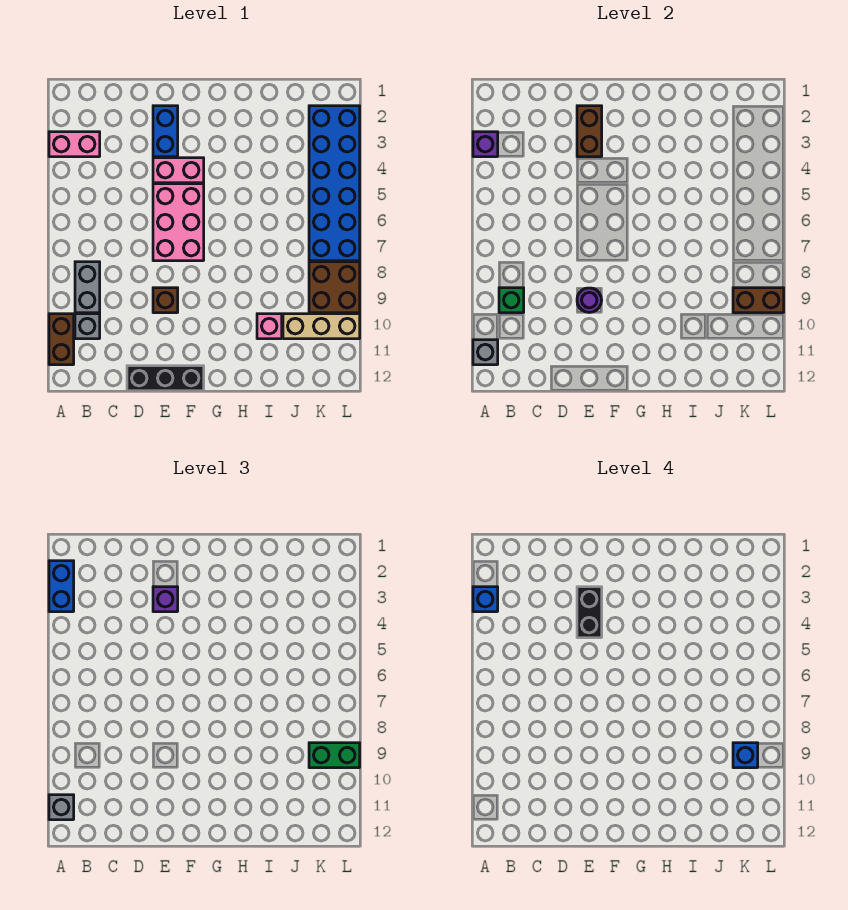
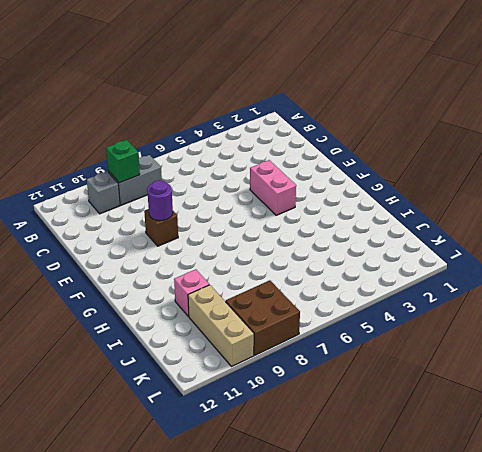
none -> pink 1x2 brick [49,132,100,157]
none -> brown 1x2 brick [49,314,74,365]
none -> black 1x3 brick [127,366,204,391]

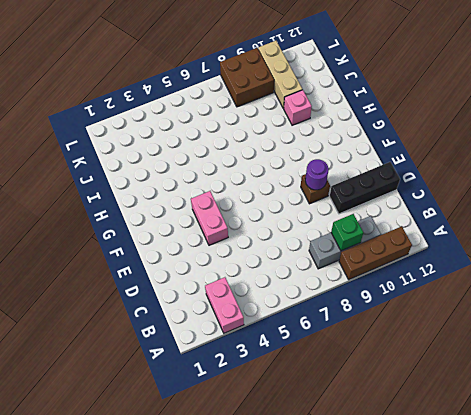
brown 1x3 brick [339,226,412,280] -> brown 1x2 brick [49,314,74,365]
black 1x3 brick [330,162,400,214] -> black 1x3 brick turned to [127,366,204,391]
none -> blue 1x2 brick [153,106,178,157]
none -> pink 2x3 brick [153,184,204,261]
none -> blue 2x6 brick [309,106,360,261]

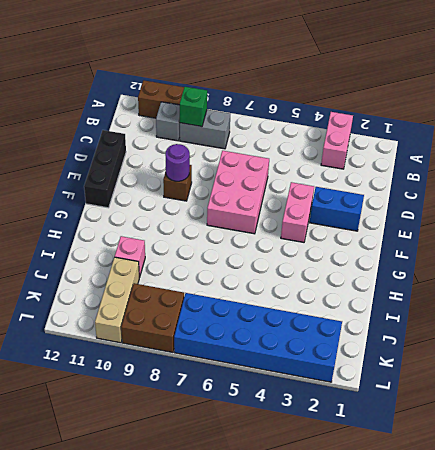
pink 2x3 brick [207,151,269,234] -> pink 2x3 brick turned to [153,184,204,261]
none -> purple 1x1 brick [473,132,498,157]
none -> grey 1x1 brick [473,340,498,365]
none -> brown 1x2 brick [577,106,602,157]

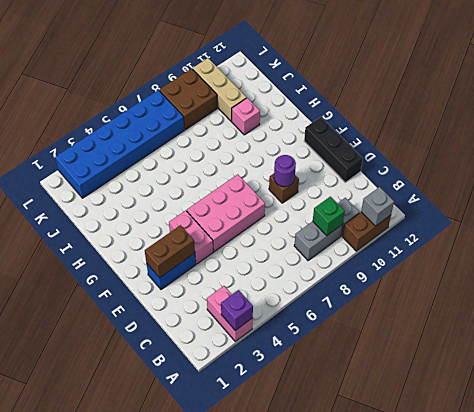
none -> brown 1x2 brick [733,288,784,313]
none -> blue 1x2 brick [49,561,74,612]
none -> grey 1x1 brick [49,795,74,820]

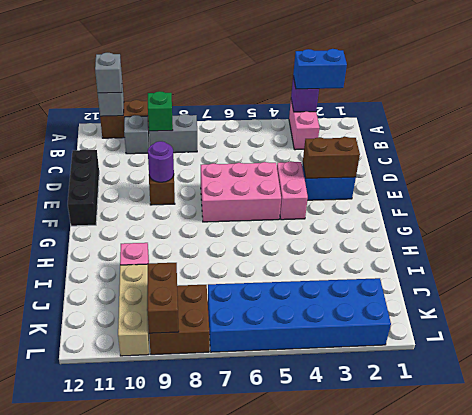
none -> purple 1x1 brick [153,587,178,612]
none -> green 1x2 brick [309,743,360,768]
none -> blue 1x1 brick [473,587,498,612]

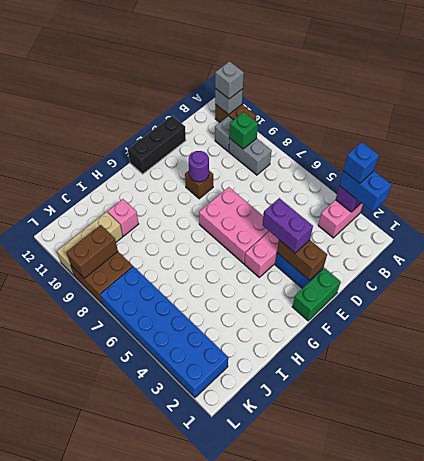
green 1x2 brick [292,268,341,321] -> green 1x2 brick moved to [309,743,360,768]
purple 1x2 brick [262,198,313,253] -> purple 1x1 brick [153,587,178,612]
none -> black 1x2 brick [577,587,602,638]
none -> blue 1x1 brick [733,743,758,768]

